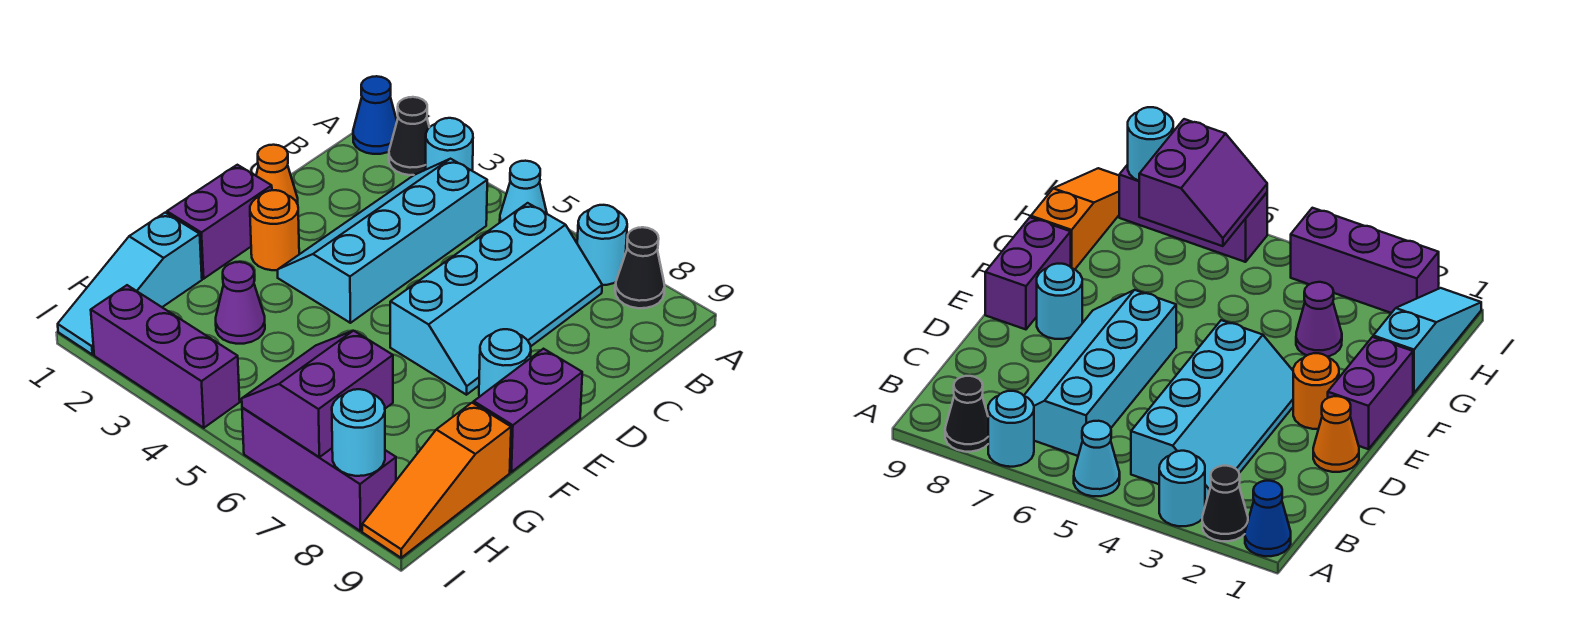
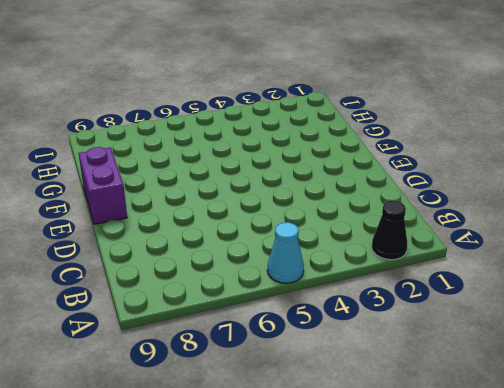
none -> blue 1x1 cone [353,76,397,154]
none -> cyan 1x1 round brick [425,118,473,171]
none -> cyan 1x1 round brick [577,205,627,285]

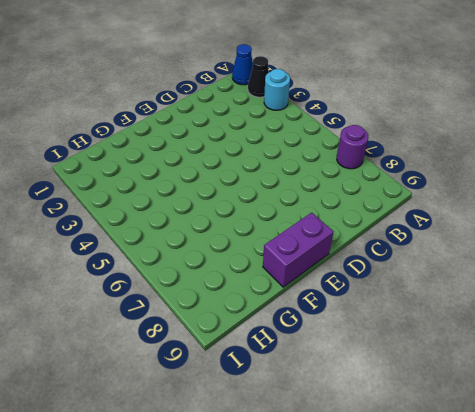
purple 1x1 round brick [337,125,368,169] -> cyan 1x1 round brick [577,205,627,285]
none -> cyan 1x1 cone [500,161,547,222]
none -> black 1x1 cone [615,227,665,308]
none -> cyan 2x4 slope [278,159,487,323]

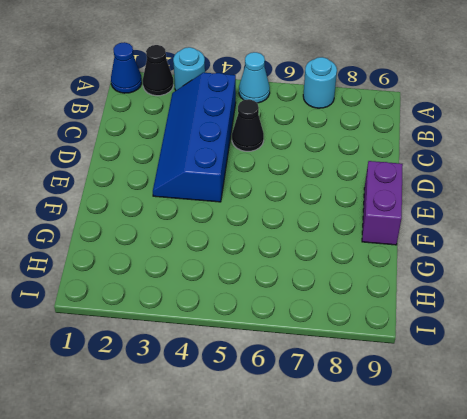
blue 2x4 slope [153,73,236,202] -> cyan 2x4 slope [278,159,487,323]
black 1x1 cone [232,99,264,151] -> black 1x1 cone moved to [615,227,665,308]
none -> cyan 2x4 slope [390,203,602,395]
none -> orange 1x1 cone [256,145,298,204]
none -> purple 1x2 brick [167,165,272,279]

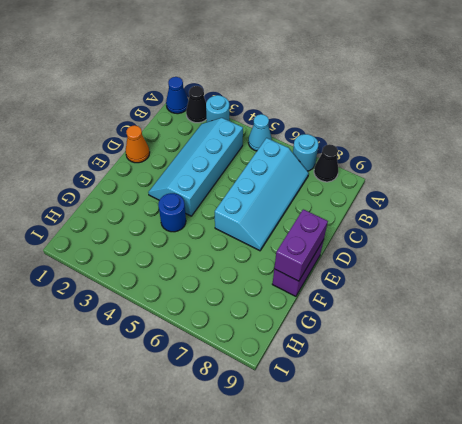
purple 1x2 brick [274,209,328,281] -> purple 1x2 brick moved to [167,165,272,279]
blue 1x1 round brick [158,193,186,232] -> none
none -> orange 1x1 round brick [250,190,299,270]
none -> cyan 1x1 round brick [479,329,531,397]
none -> cyan 1x3 slope [58,213,202,355]

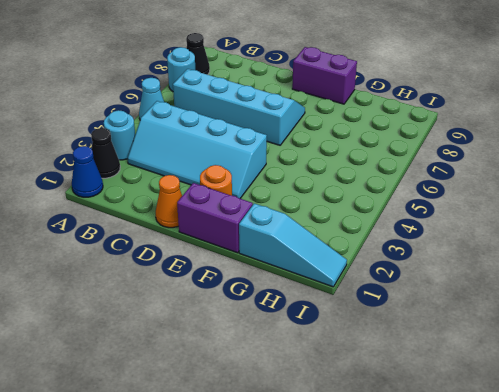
none -> cyan 1x1 round brick [479,329,531,397]
none -> purple 1x1 cone [216,262,265,344]
none -> orange 1x3 slope [362,403,511,558]

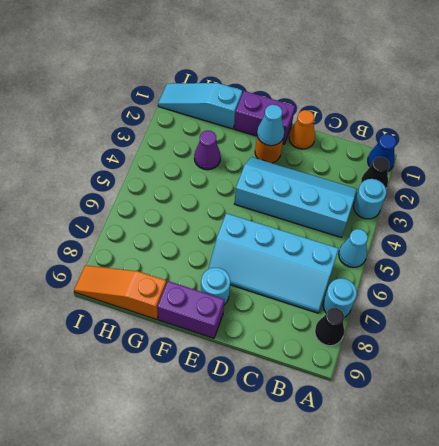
cyan 1x1 cone [257,105,284,146] -> none
none -> purple 1x3 brick [91,285,240,428]
none -> purple 1x3 brick [242,408,396,531]
none -> purple 2x2 slope [242,331,393,457]

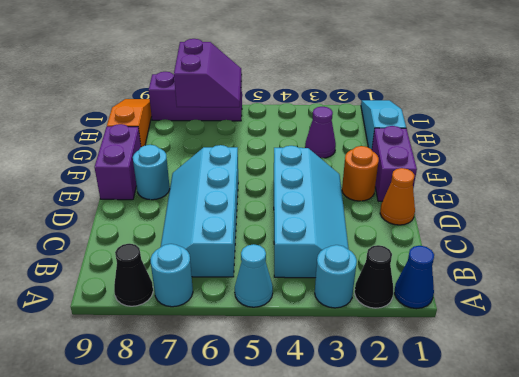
none -> purple 1x3 brick [91,285,240,428]
none -> cyan 1x1 round brick [332,389,385,476]

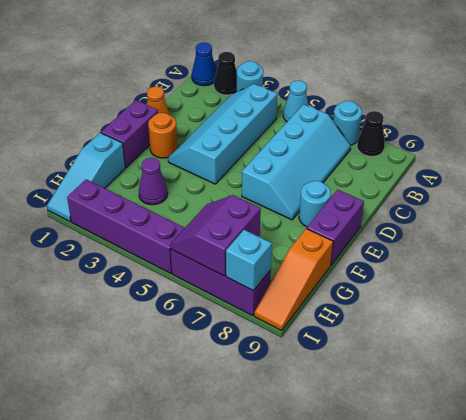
purple 1x4 brick [67,179,184,273] -> purple 1x3 brick [91,285,240,428]
cyan 1x1 brick [226,230,272,291] -> cyan 1x1 round brick [332,389,385,476]

